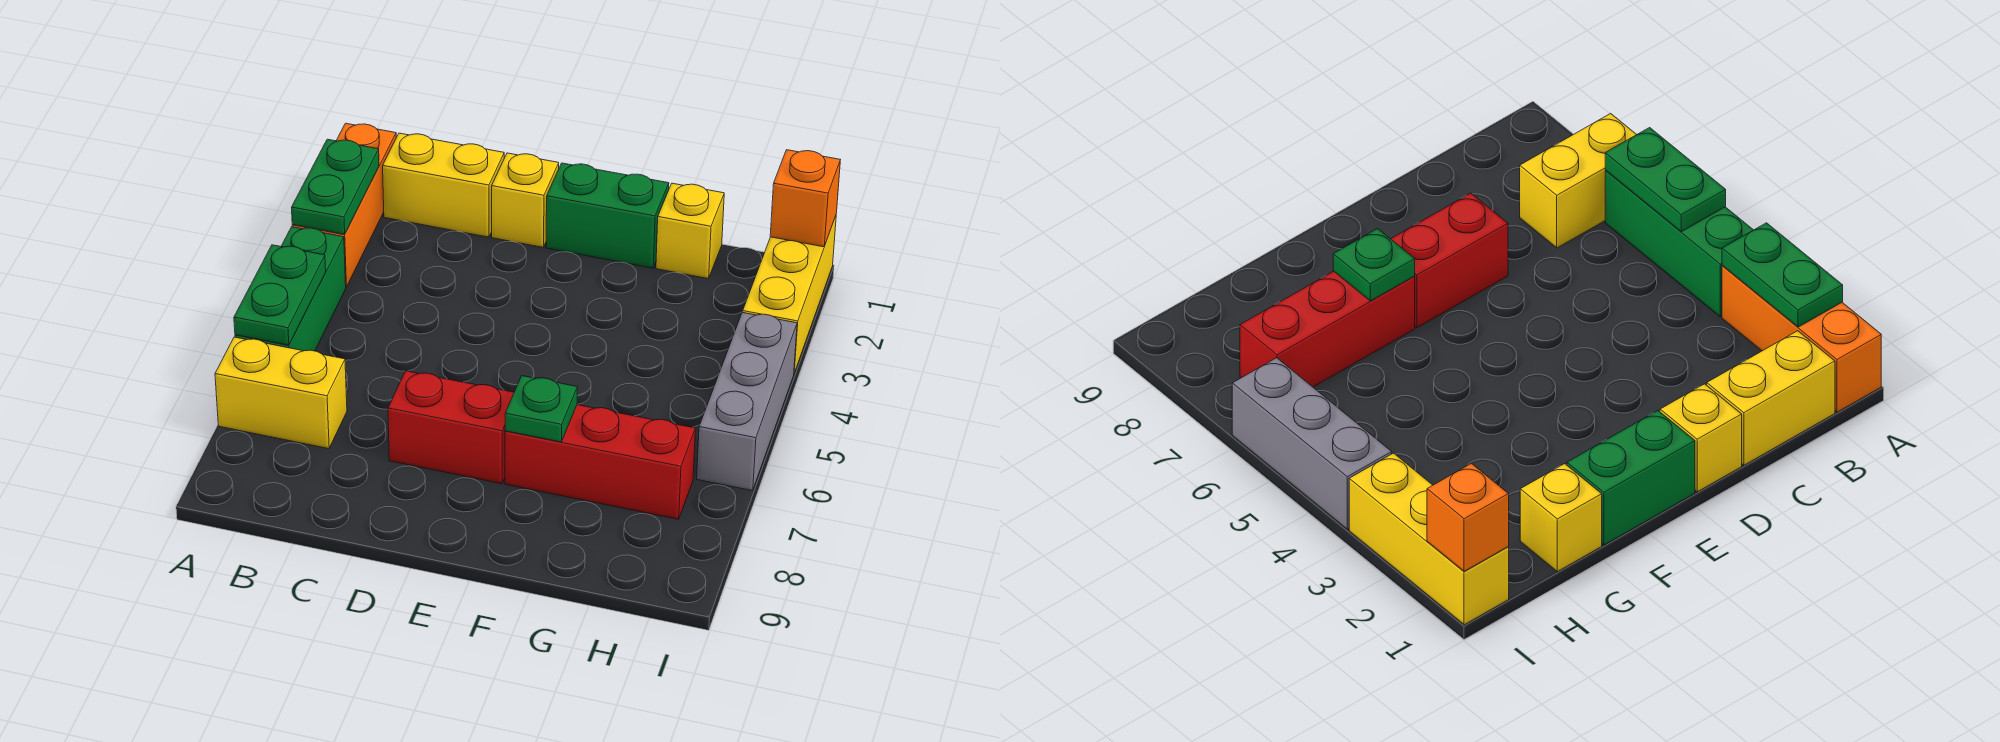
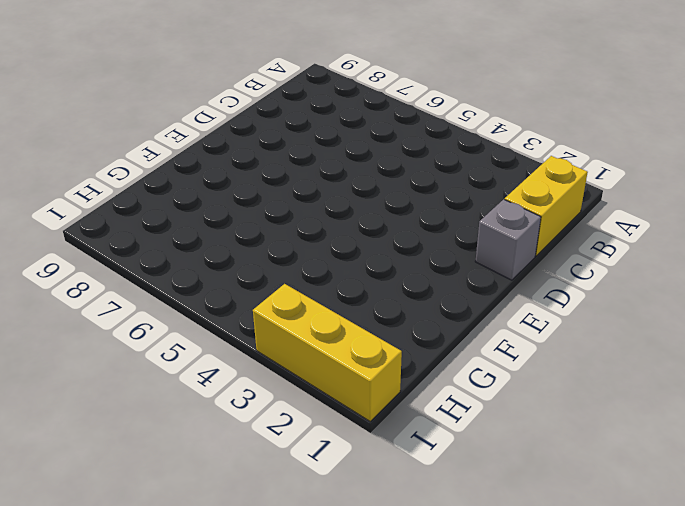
grey 1x1 brick [475,199,541,280] -> yellow 1x1 brick [492,153,559,247]
none -> orange 1x3 brick [292,123,396,287]
none -> green 1x3 brick [235,227,346,351]
none -> yellow 1x2 brick [215,337,347,449]

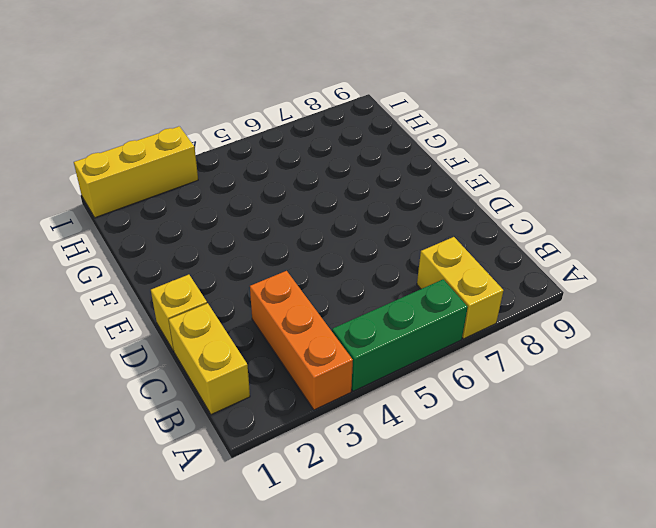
orange 1x3 brick [250,271,353,410] -> orange 1x3 brick turned to [292,123,396,287]
none -> red 1x2 brick [388,371,514,484]
none -> green 1x2 brick [546,163,669,268]
none -> red 1x3 brick [505,405,695,519]

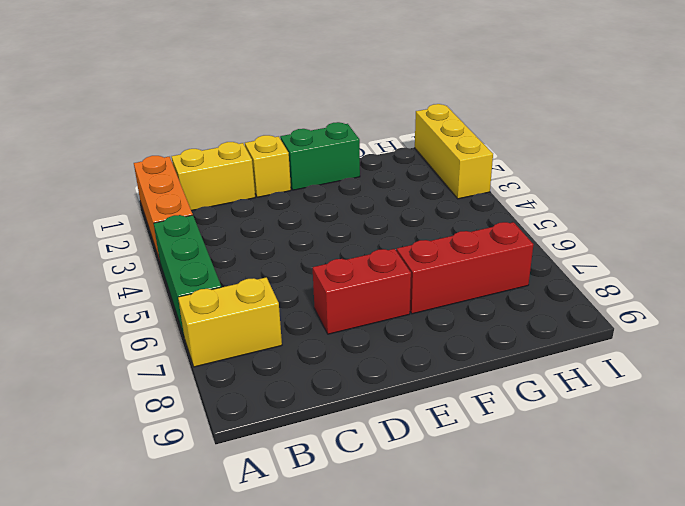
none -> yellow 1x1 brick [656,183,724,279]
none -> grey 1x3 brick [697,312,797,491]
none -> green 1x2 plate [292,139,379,234]

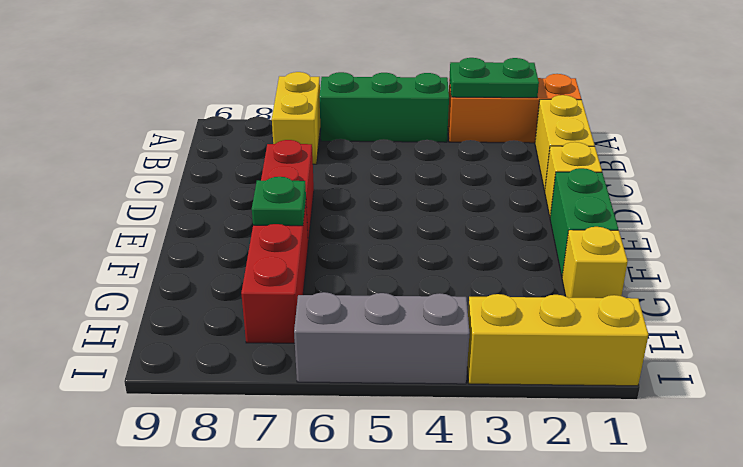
none -> green 1x2 plate [234,245,326,345]
none -> orange 1x1 brick [770,150,840,247]

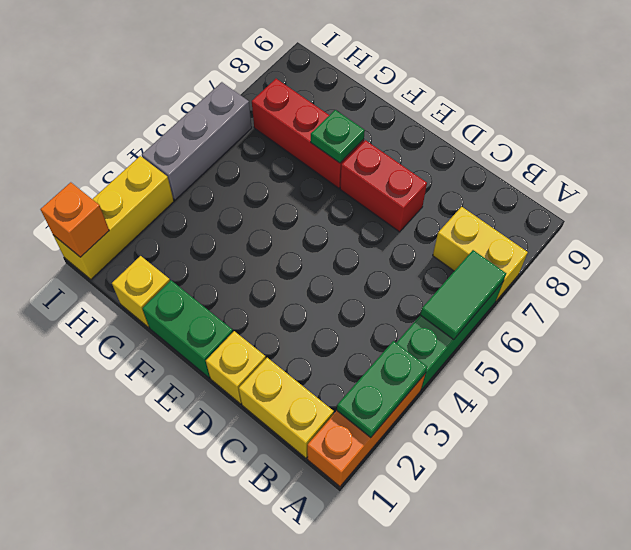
green 1x2 tile [420,250,506,340] -> green 1x2 plate [234,245,326,345]

